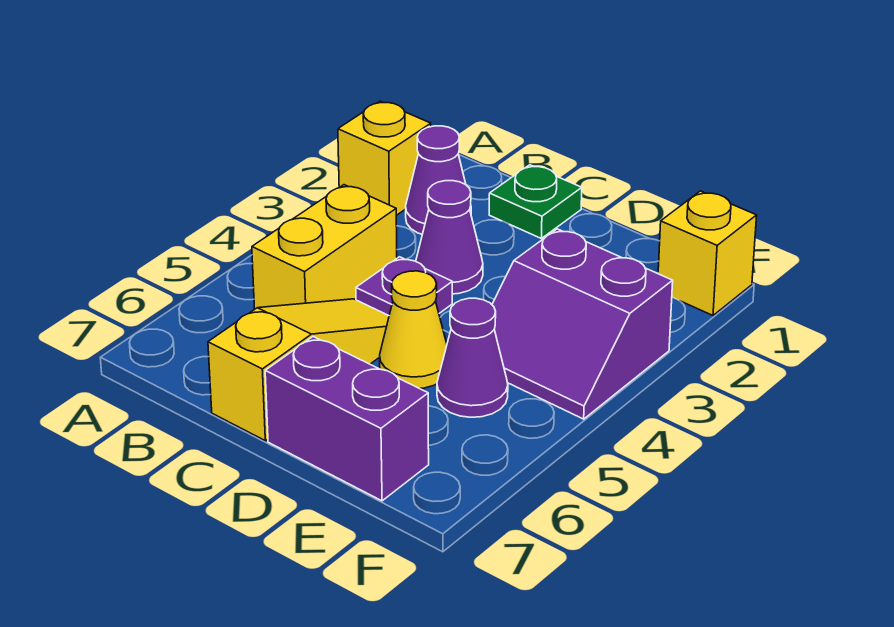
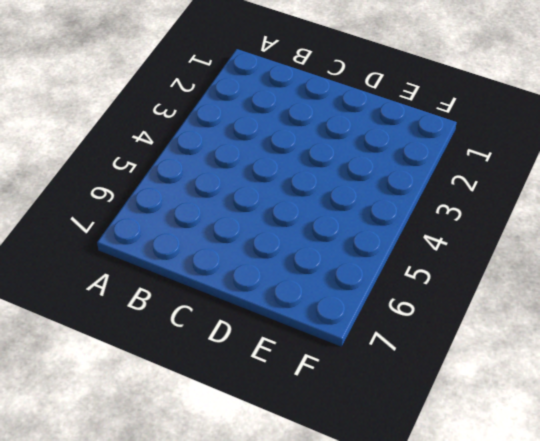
none -> yellow 1x1 brick [338,101,431,215]
none -> purple 1x1 cone [406,126,471,234]
none -> yellow 1x2 brick [252,185,397,309]

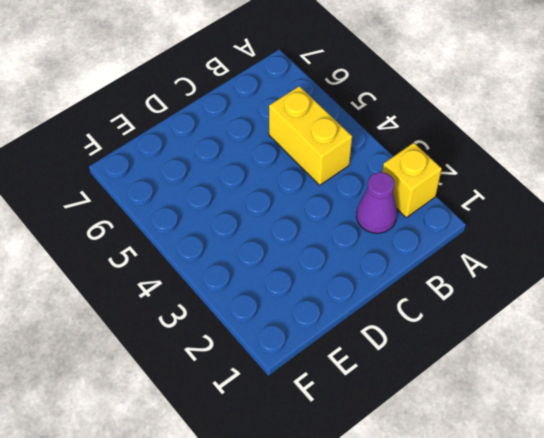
none -> green 1x1 plate [489,165,582,238]
none -> purple 1x1 cone [416,181,483,294]
none -> purple 1x1 plate [356,257,452,315]

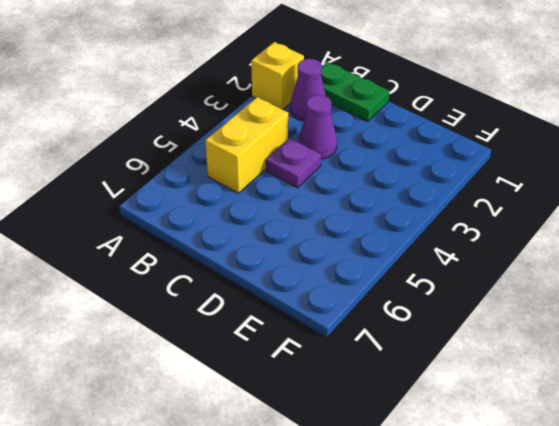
green 1x2 plate [321,62,389,121] -> green 1x1 plate [489,165,582,238]
none -> yellow 1x3 slope [208,299,389,441]
none -> yellow 1x1 cone [380,271,447,389]
none -> purple 1x2 brick [265,337,429,501]

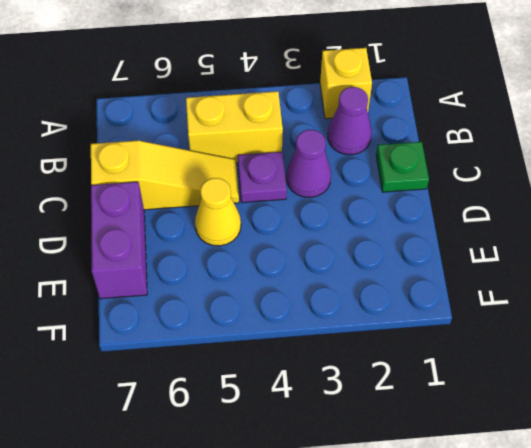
none -> purple 2x2 slope [492,229,673,419]
none -> purple 1x1 cone [437,298,508,417]
none -> yellow 1x1 brick [658,191,757,315]

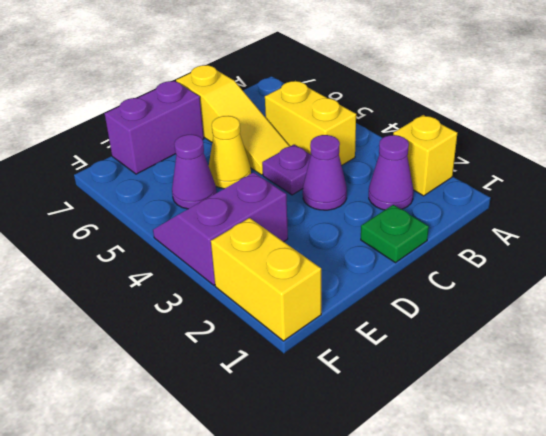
yellow 1x2 brick [211,218,321,341] -> yellow 1x1 brick [658,191,757,315]

